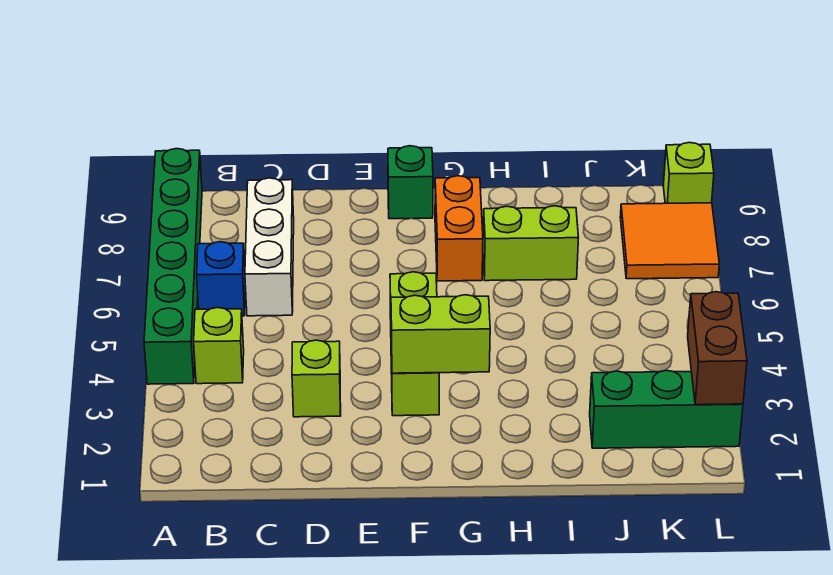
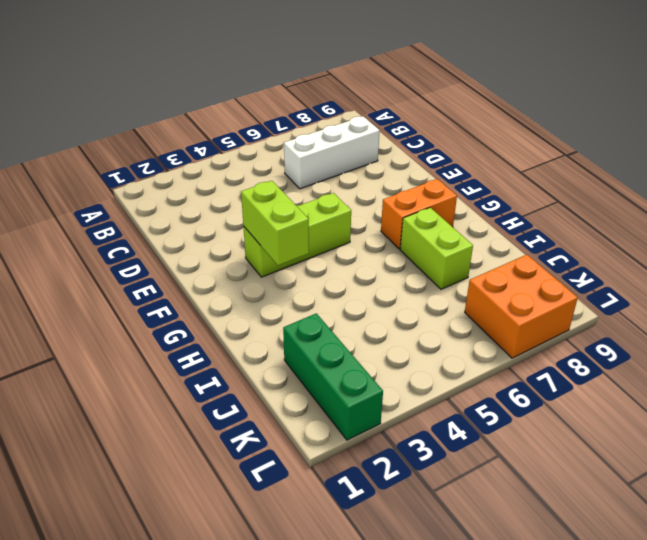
orange 2x2 brick [465,255,578,358] -> orange 2x2 tile [620,203,719,279]
none -> green 1x6 brick [144,149,202,384]
none -> lime 1x1 brick [194,307,244,384]
none -> blue 1x1 brick [197,242,245,316]

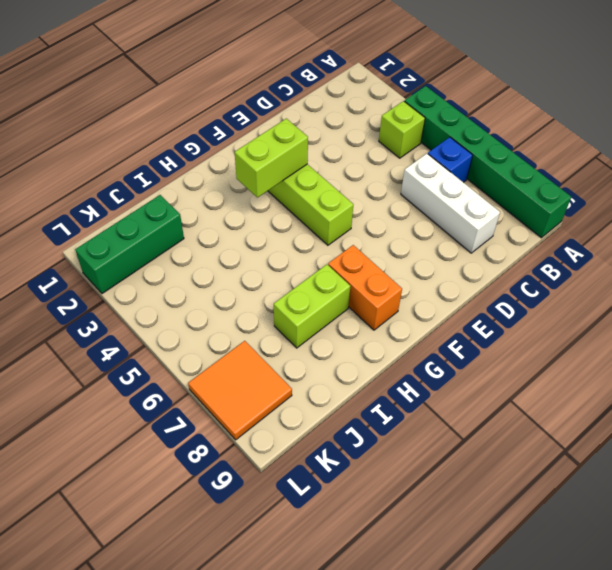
none -> lime 1x1 brick [292,340,341,417]
none -> green 1x1 brick [388,146,433,219]
none -> lime 1x1 brick [663,142,714,203]

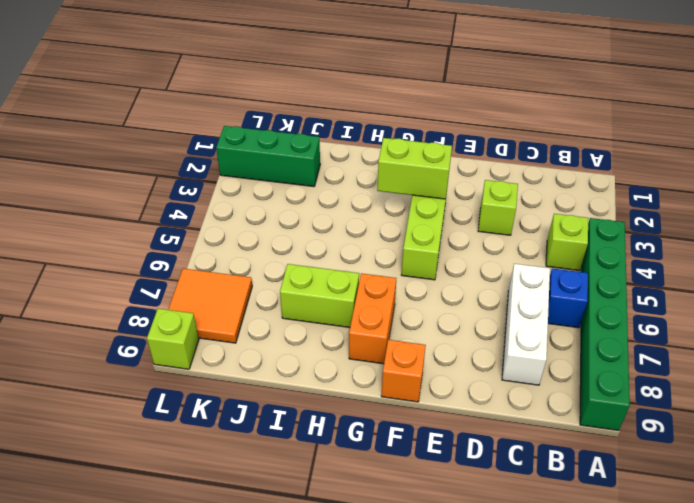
orange 1x1 brick [381,340,426,402] -> green 1x1 brick [388,146,433,219]
none -> brown 1x2 brick [688,292,747,405]

